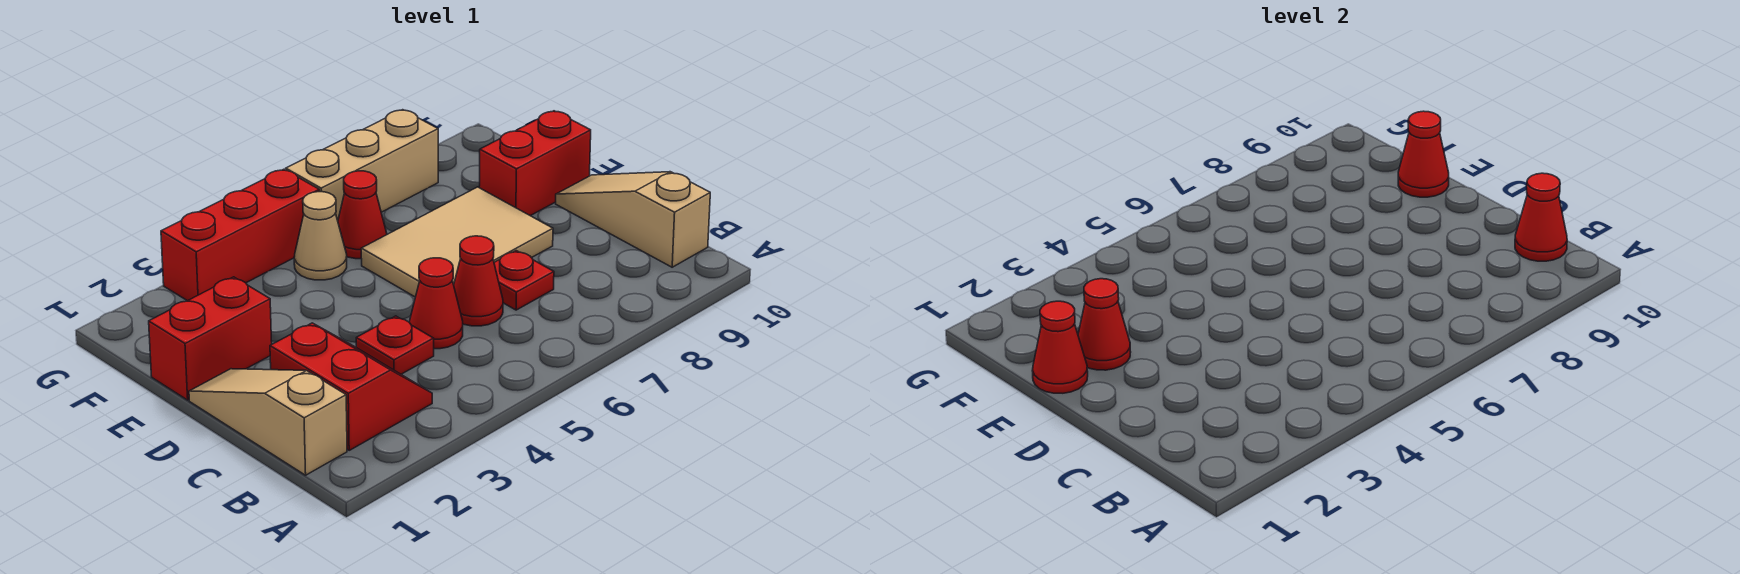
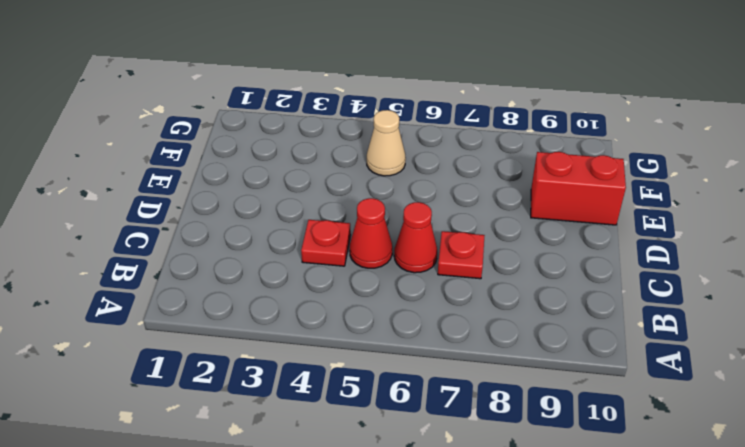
none -> tan 1x3 slope [189,369,347,475]
none -> red 2x2 slope [270,323,432,450]
none -> tan 1x3 slope [556,172,710,267]

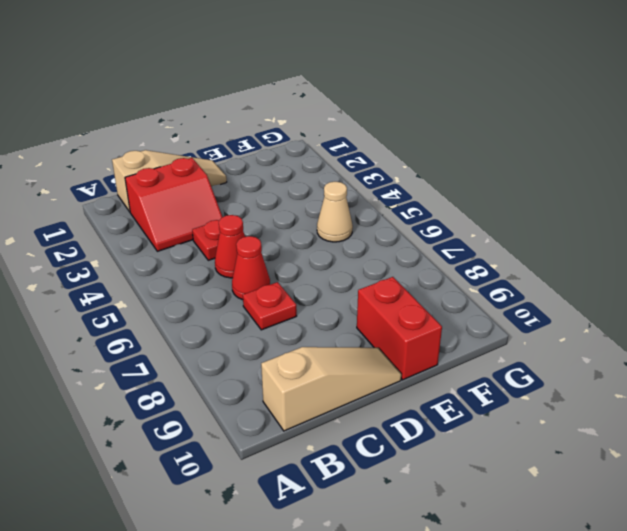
none -> tan 2x3 tile [361,187,553,297]
none -> red 1x2 brick [149,277,272,400]
none -> red 1x1 cone [338,171,387,259]

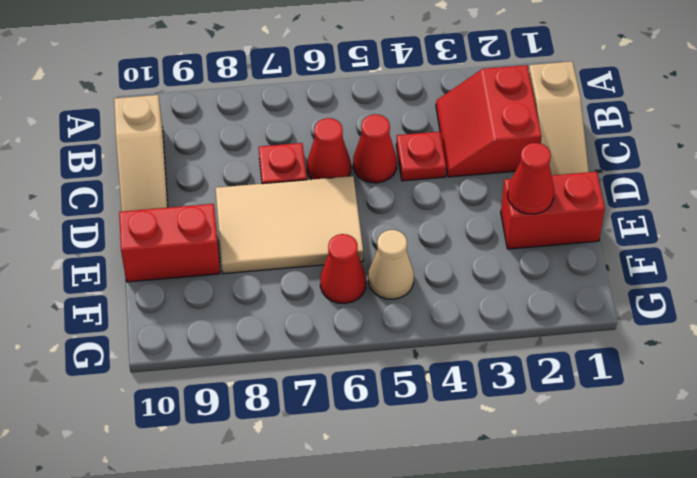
none -> red 1x3 brick [161,169,319,301]
none -> tan 1x3 brick [286,110,438,220]
none -> red 1x1 cone [1515,173,1567,261]

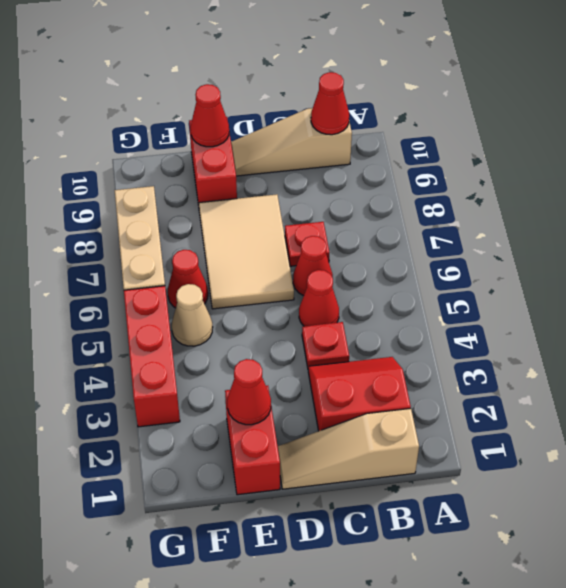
none -> red 1x1 cone [1032,301,1088,393]

